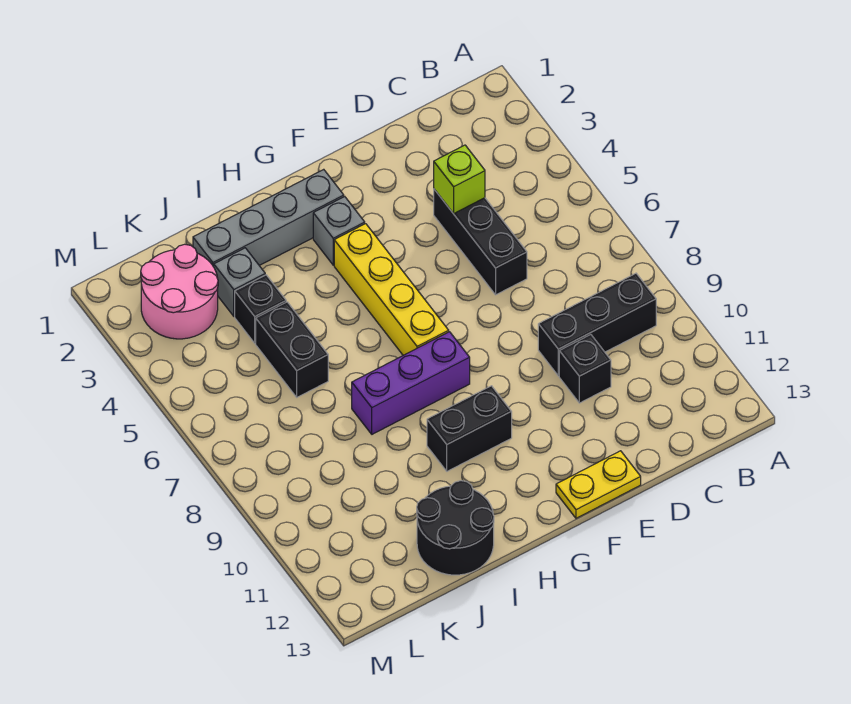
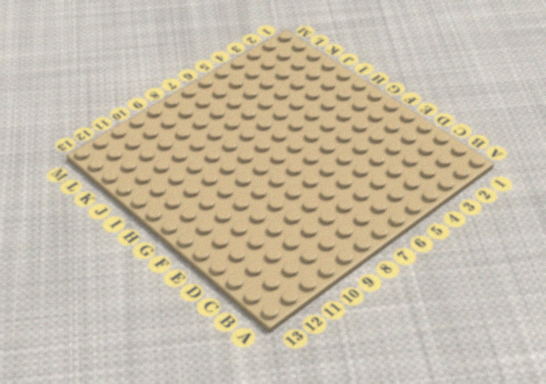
none -> black 1x3 brick [538,273,656,376]
none -> black 1x3 brick [434,189,527,295]
none -> black 1x1 brick [559,335,611,403]

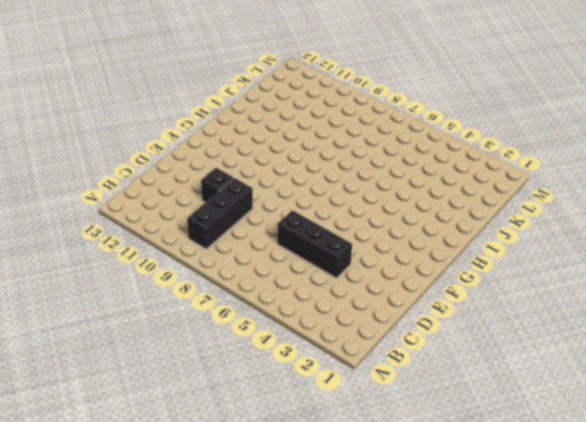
none -> yellow 1x2 plate [556,451,641,518]
none -> grey 1x4 brick [193,169,344,267]
none -> grey 1x1 brick [313,197,365,265]

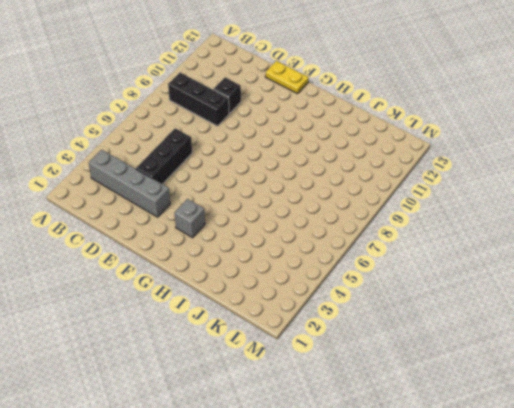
grey 1x4 brick [89,150,170,217] -> grey 1x4 brick moved to [193,169,344,267]
none -> yellow 1x4 brick [334,224,449,355]
none -> purple 1x3 brick [352,332,470,434]
none -> black 1x2 brick [427,386,512,471]

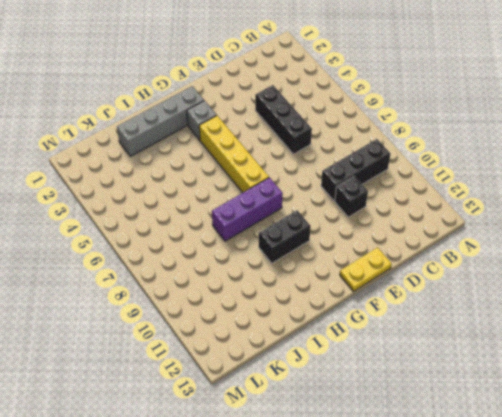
none -> black 2x2 round brick [417,481,494,575]
none -> grey 1x1 brick [214,248,265,316]
none -> black 1x1 brick [235,275,286,343]

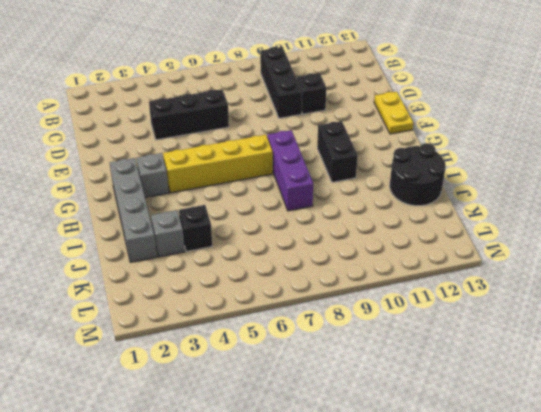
none -> black 1x2 brick [256,302,328,397]
none -> pink 2x2 round brick [141,244,218,339]
none -> lime 1x1 brick [434,145,485,214]

